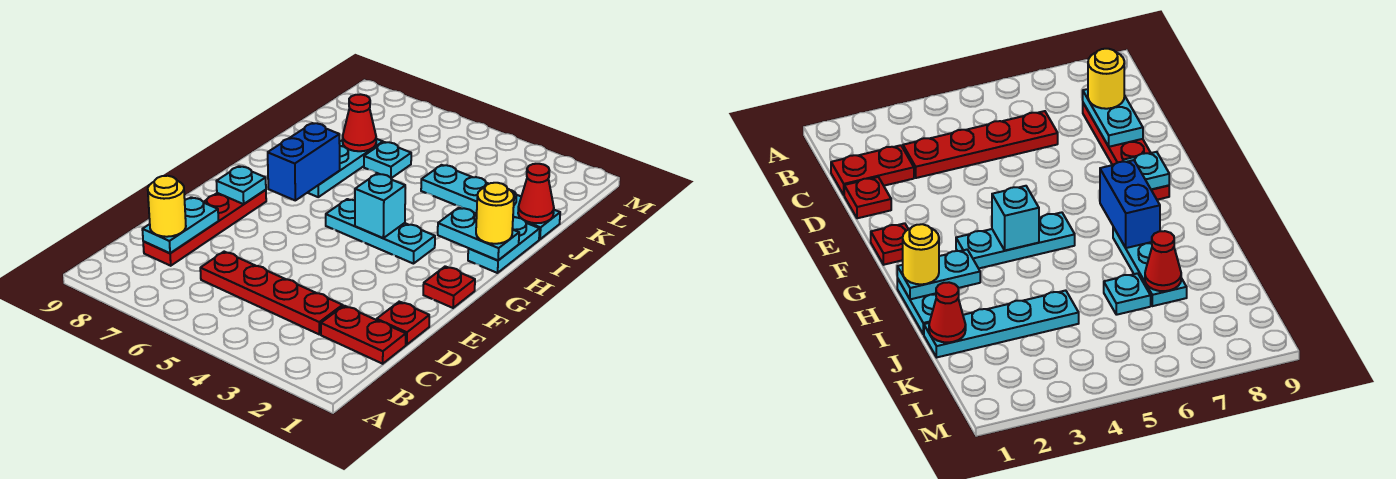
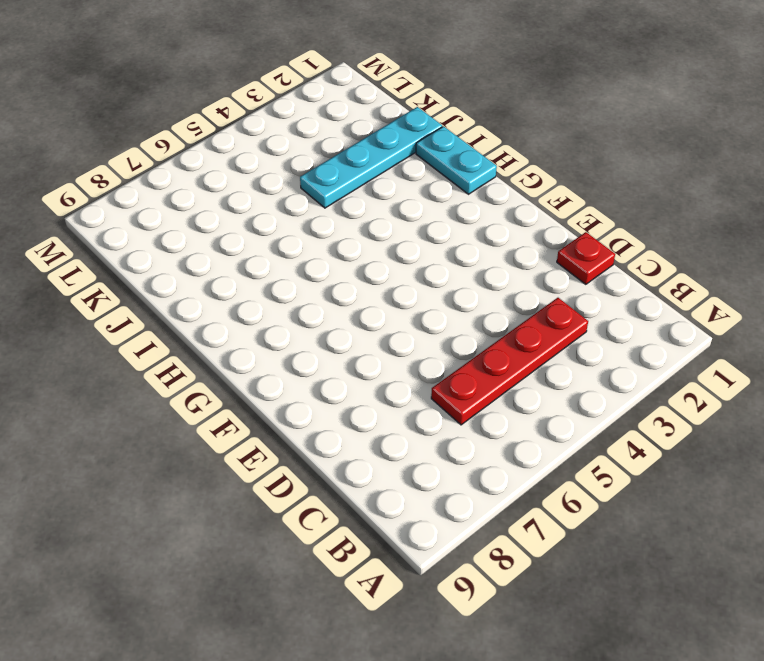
none -> red 1x2 plate [321,306,406,364]
none -> red 1x4 plate [143,190,266,266]
none -> red 1x1 plate [423,266,475,308]

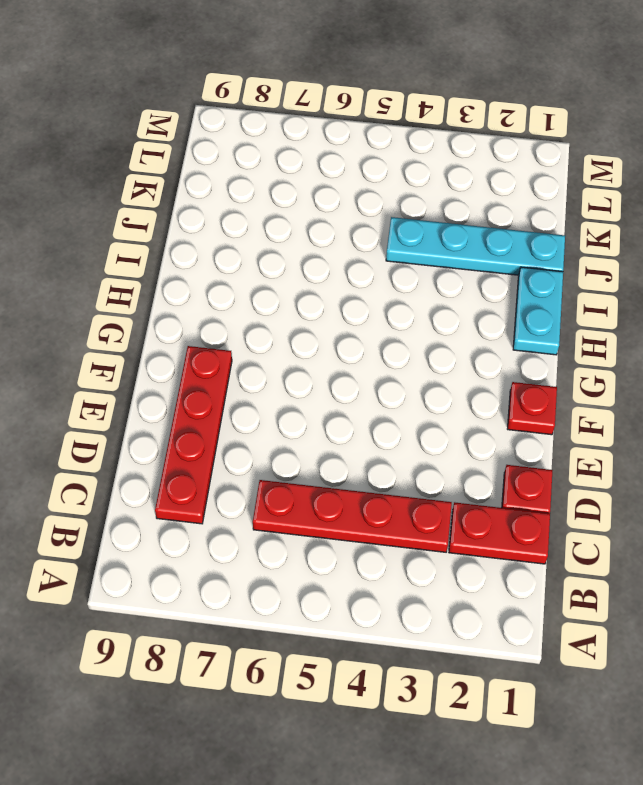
none -> cyan 1x3 plate [326,199,435,264]
none -> cyan 1x3 plate [308,139,383,197]
none -> cyan 1x1 plate [364,142,411,178]

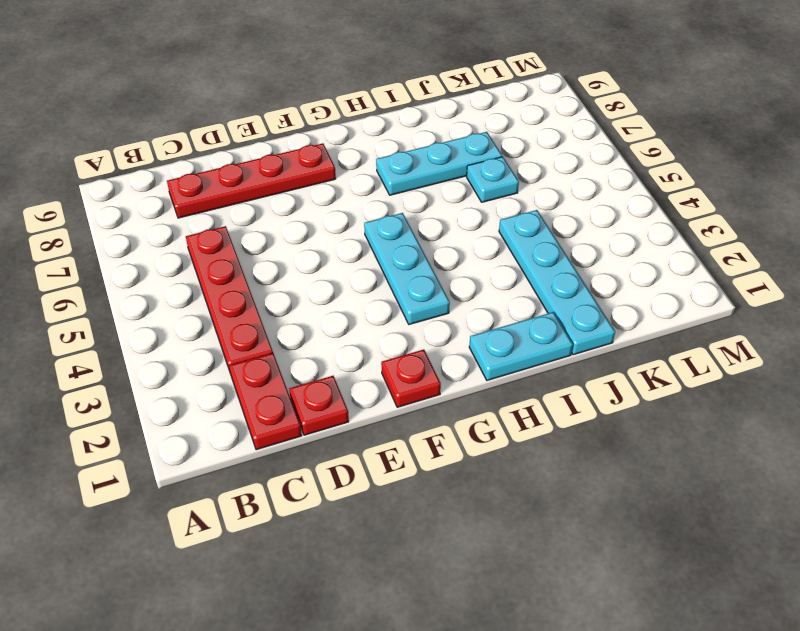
none -> cyan 1x2 plate [142,197,218,253]
none -> cyan 1x1 plate [216,166,266,204]
none -> cyan 1x1 brick [355,174,405,238]

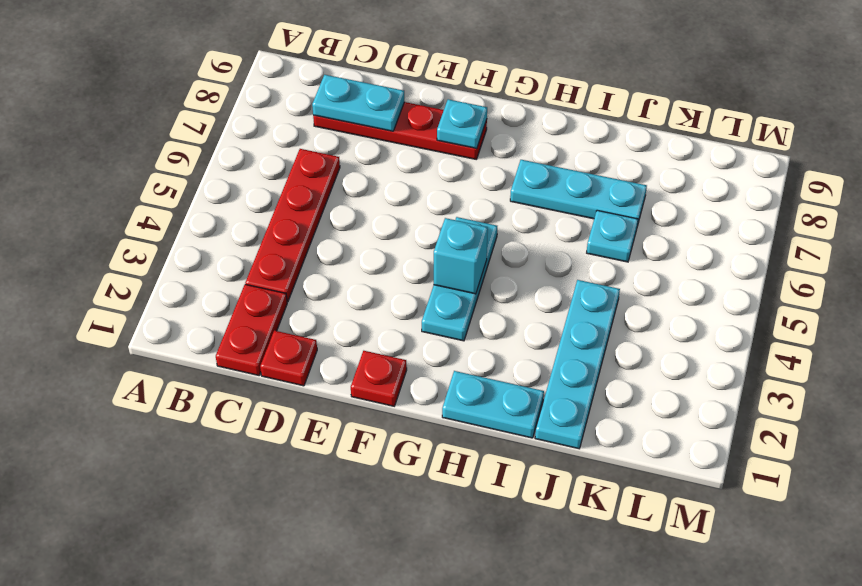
none -> blue 1x2 brick [268,123,340,200]
none -> cyan 1x2 plate [438,208,519,260]
none -> red 1x1 cone [518,164,554,223]

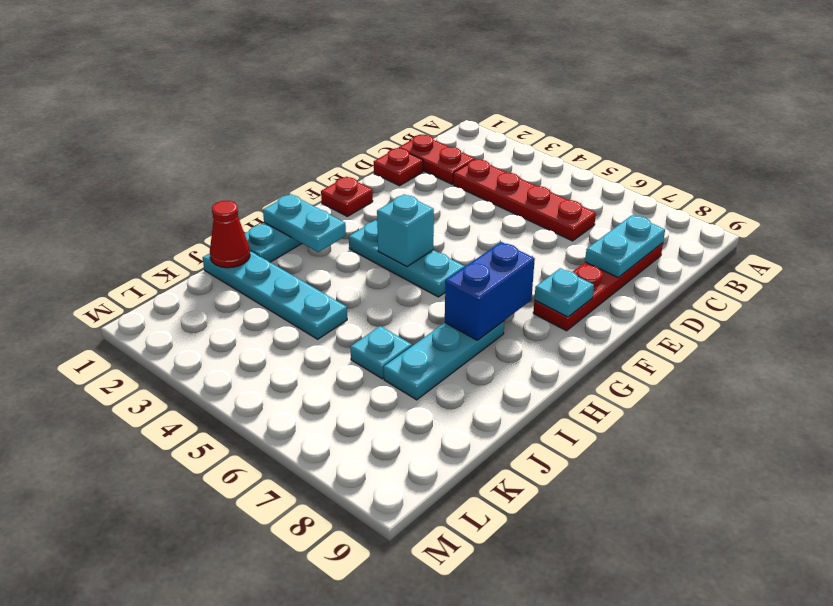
none -> red 1x1 cone [343,94,376,151]
none -> yellow 1x1 round brick [148,176,186,237]
none -> yellow 1x1 round brick [476,183,514,244]

